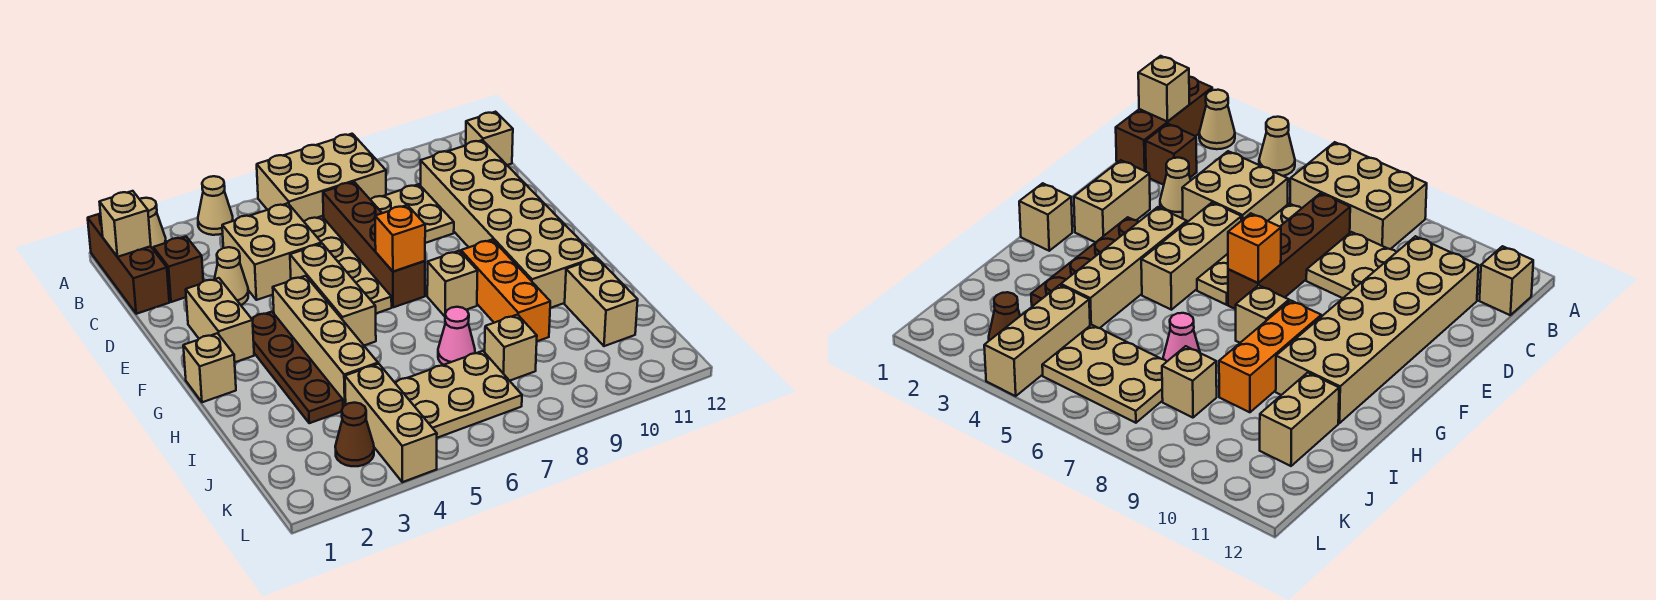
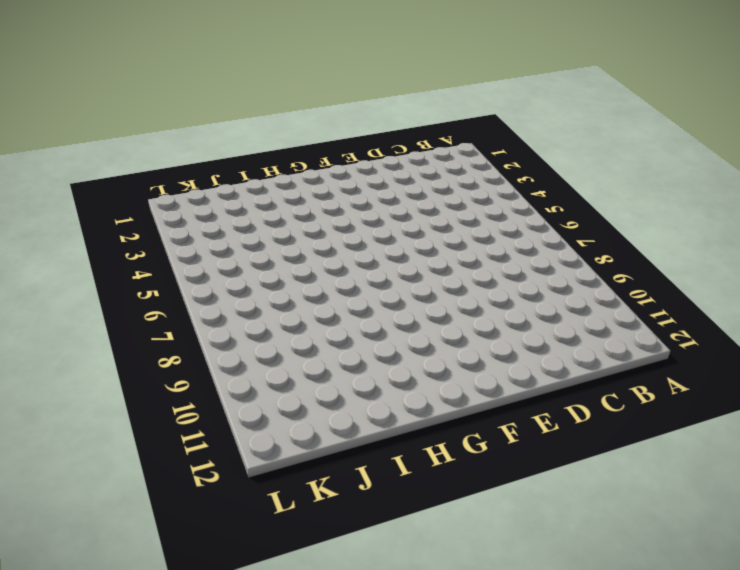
none -> brown 1x3 brick [88,214,169,314]
none -> tan 1x1 cone [140,198,166,249]
none -> tan 1x1 cone [198,176,233,235]

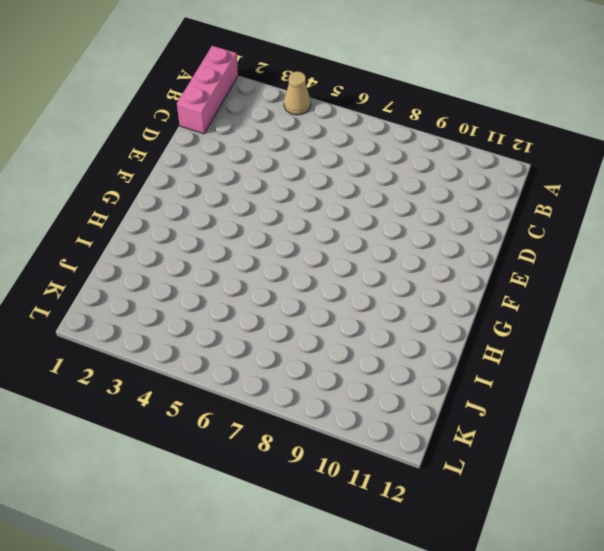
pink 1x3 brick [177,46,238,134] -> brown 1x3 brick [88,214,169,314]
none -> tan 1x1 cone [140,198,166,249]
none -> tan 2x3 brick [257,134,386,221]
none -> tan 1x1 brick [466,112,513,165]

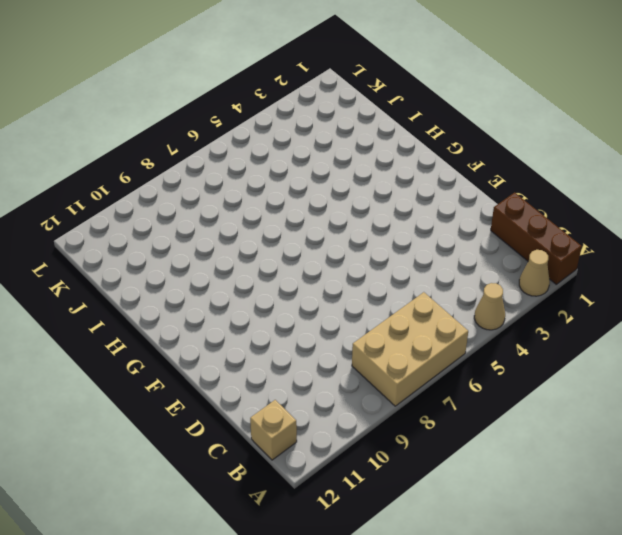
none -> brown 1x1 brick [153,237,203,302]
none -> tan 2x2 brick [222,203,322,300]
none -> tan 1x4 plate [304,216,392,313]

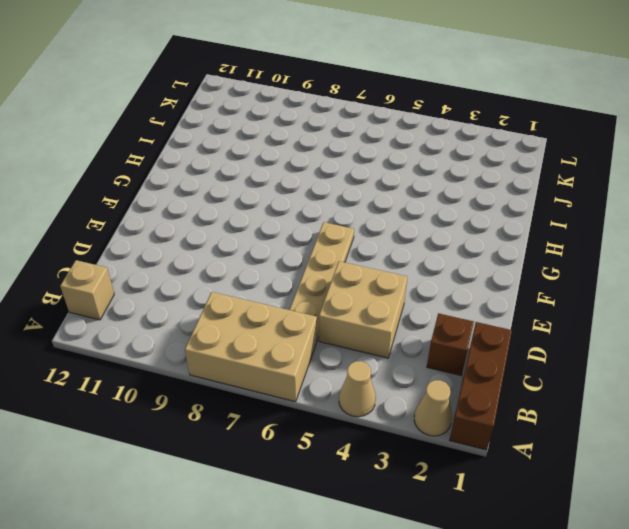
none -> brown 1x4 brick [323,182,425,307]
none -> tan 2x2 plate [370,184,454,243]
none -> tan 2x6 brick [420,140,596,308]

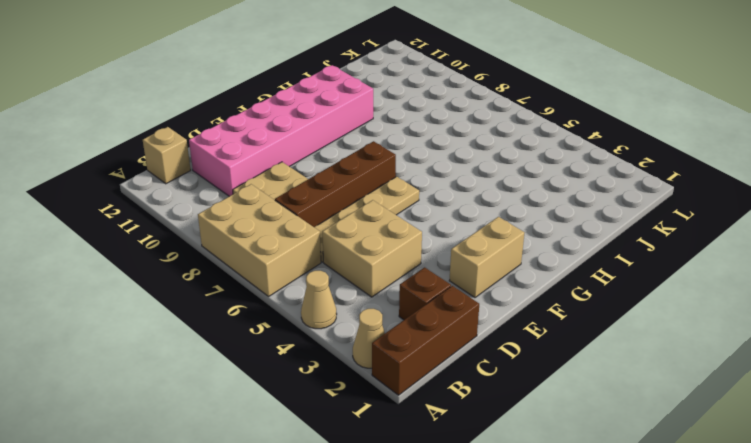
pink 2x6 brick [189,65,373,196] -> tan 2x6 brick [420,140,596,308]
none -> tan 1x1 cone [215,247,248,305]
none -> tan 1x3 brick [290,244,376,345]
none -> brown 1x4 plate [251,312,343,423]

